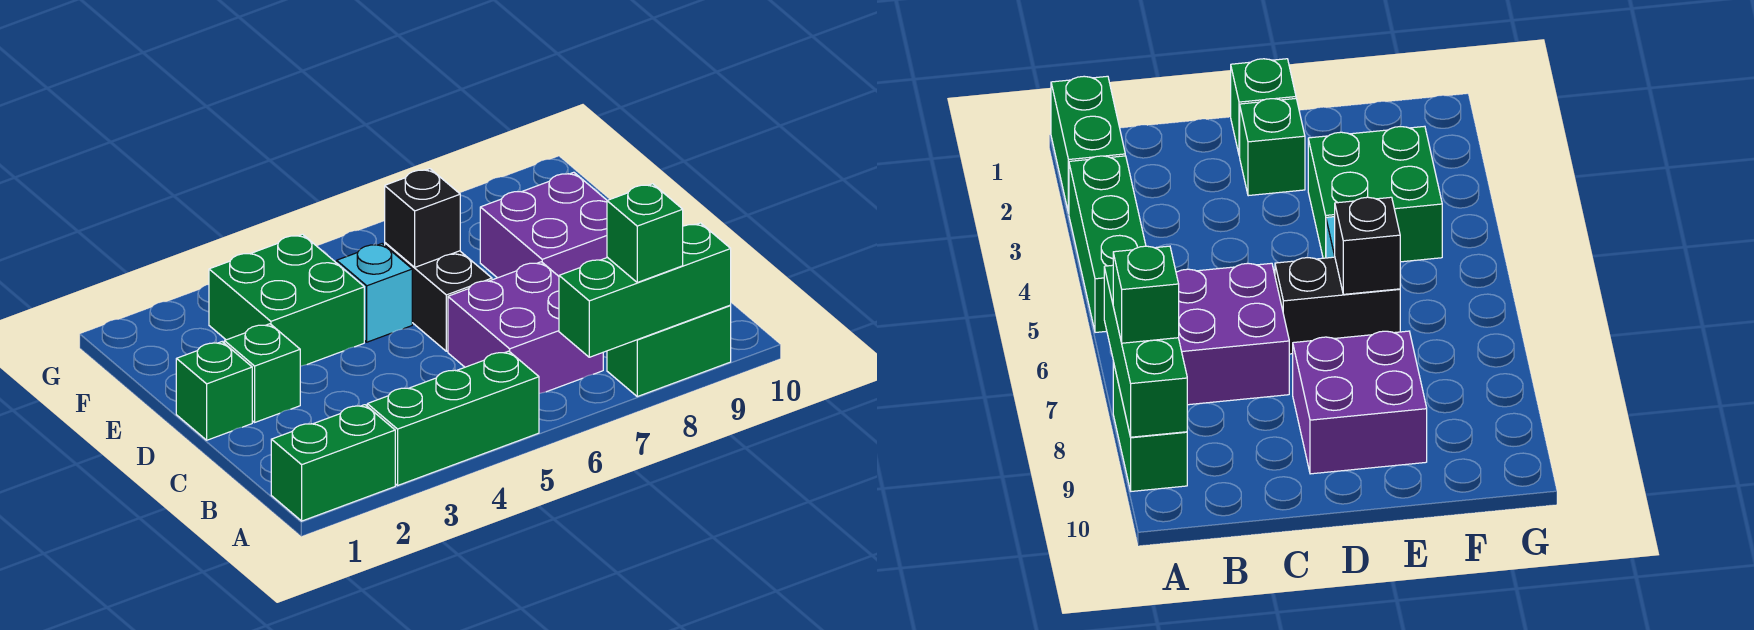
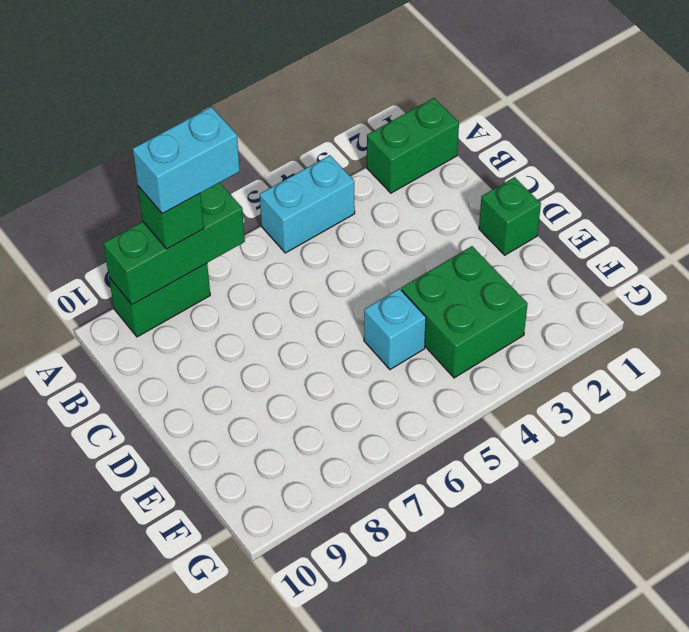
cyan 1x2 brick [260,155,355,253] -> green 1x3 brick [367,351,539,485]
cyan 1x2 brick [133,107,240,214] -> none
none -> purple 2x2 brick [448,262,603,393]
none -> green 1x1 brick [224,324,300,422]
none -> black 1x2 brick [385,243,492,351]

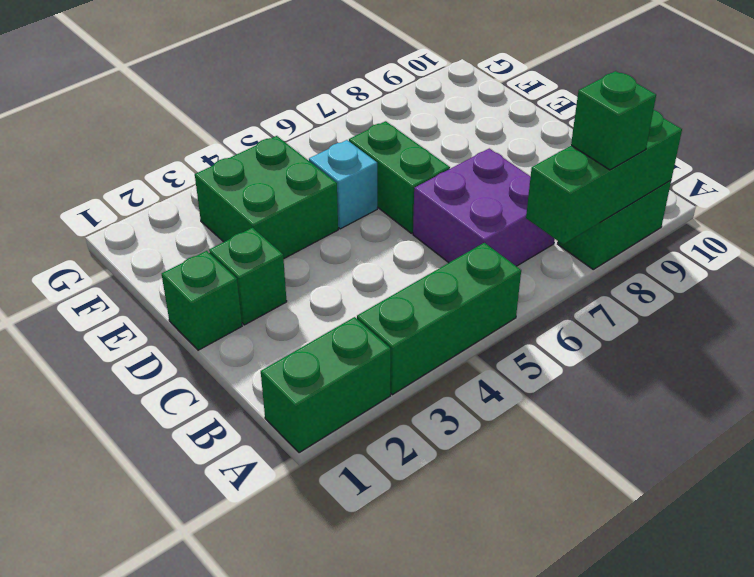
green 1x2 brick [349,121,450,233] -> black 1x2 brick [385,243,492,351]
none -> purple 2x2 brick [480,172,607,278]
none -> black 1x1 brick [385,169,460,267]

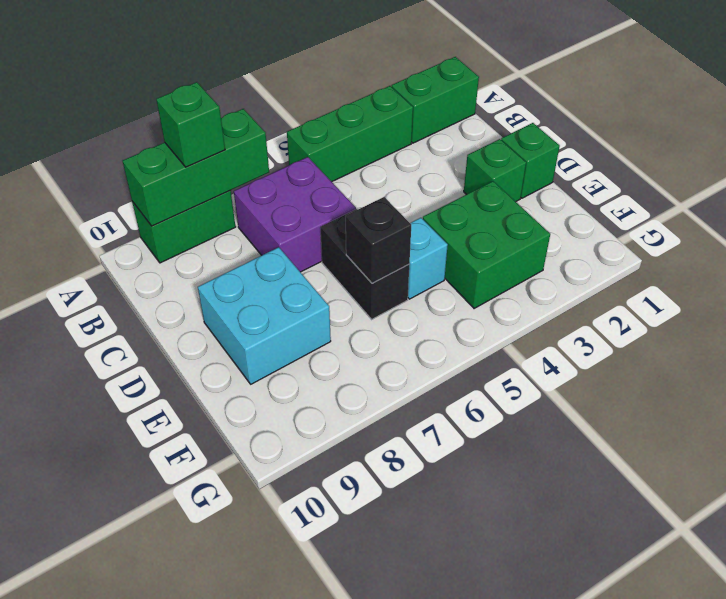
cyan 2x2 brick [198,247,331,384] -> purple 2x2 brick [480,172,607,278]

